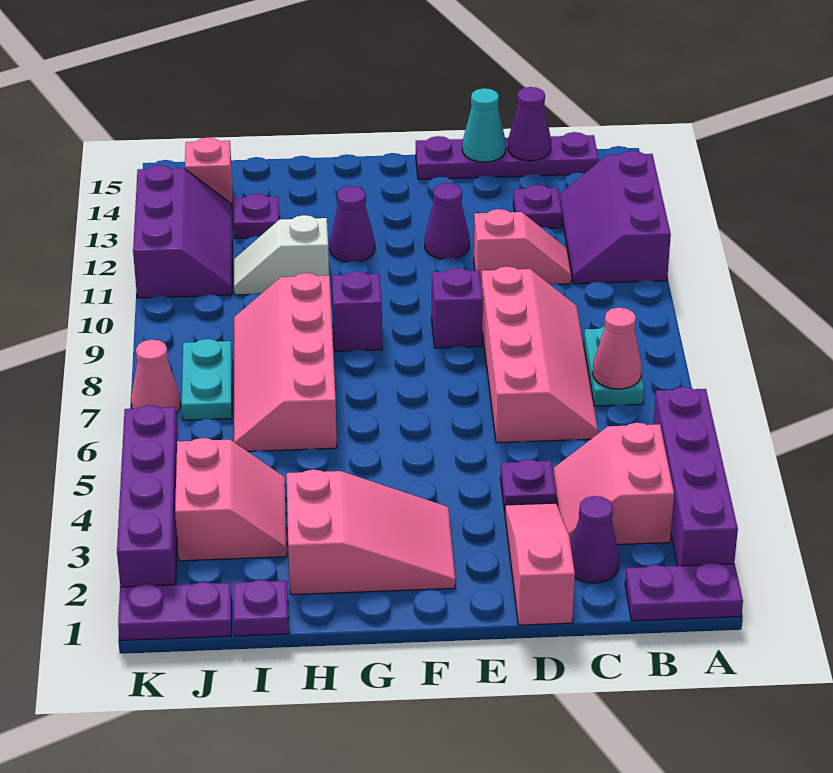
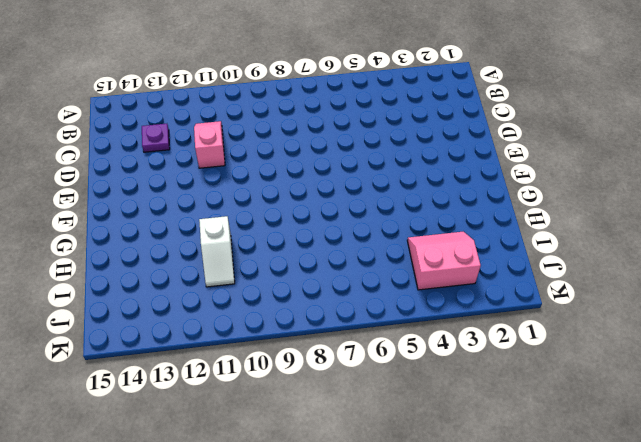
none -> purple 1x2 plate [625,563,743,621]
none -> purple 1x4 brick [653,387,738,566]
none -> purple 2x3 slope [560,151,671,284]
none -> pink 2x2 slope [554,423,674,545]

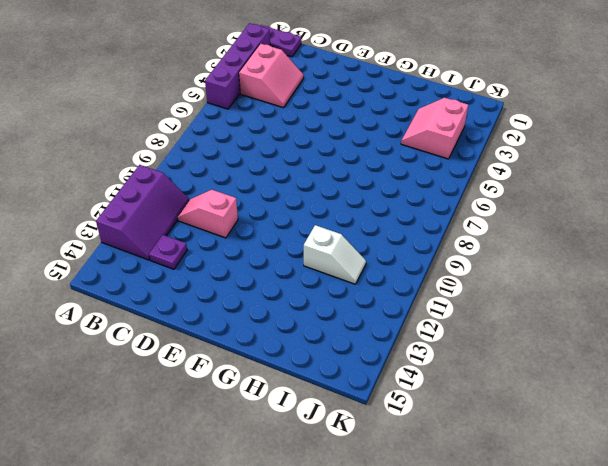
none -> cyan 1x2 plate [584,327,644,406]
none -> purple 1x4 plate [416,132,599,179]
none -> purple 1x1 cone [570,496,620,583]
none -> pink 2x4 slope [481,266,598,443]

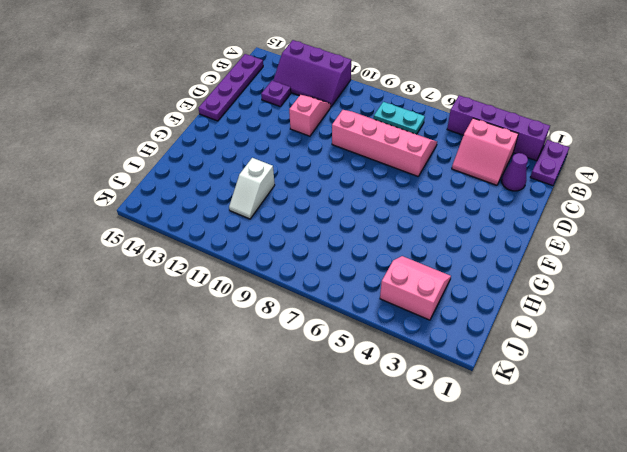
none -> pink 1x3 slope [505,503,575,625]
none -> purple 1x1 plate [500,459,556,511]
none -> purple 1x1 brick [432,268,483,348]
none -> purple 1x1 cone [425,183,470,259]

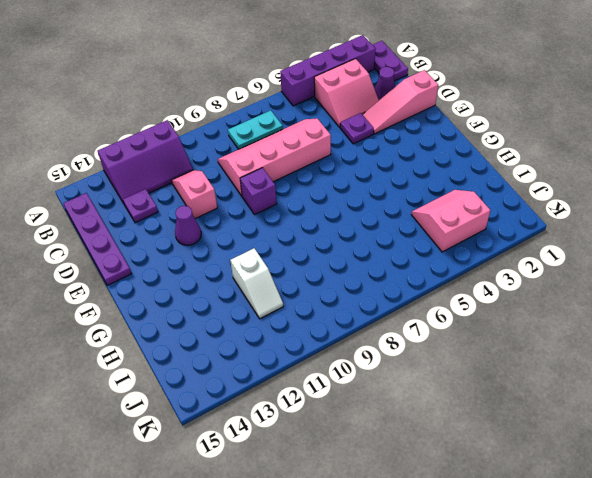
none -> pink 2x3 slope [287,469,455,595]
none -> purple 1x1 brick [332,271,382,351]
none -> purple 1x1 cone [330,186,375,262]
none -> pink 2x4 slope [234,273,337,451]

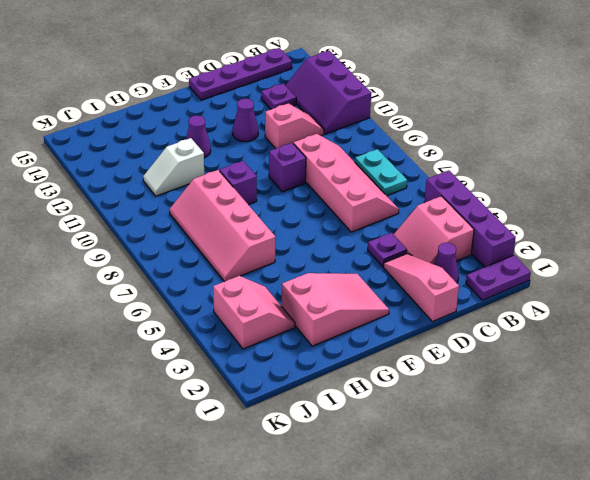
none -> purple 1x1 plate [233,580,289,636]
none -> purple 1x1 plate [234,194,279,238]
none -> purple 1x2 plate [118,582,232,640]
none -> cyan 1x2 plate [182,339,232,420]

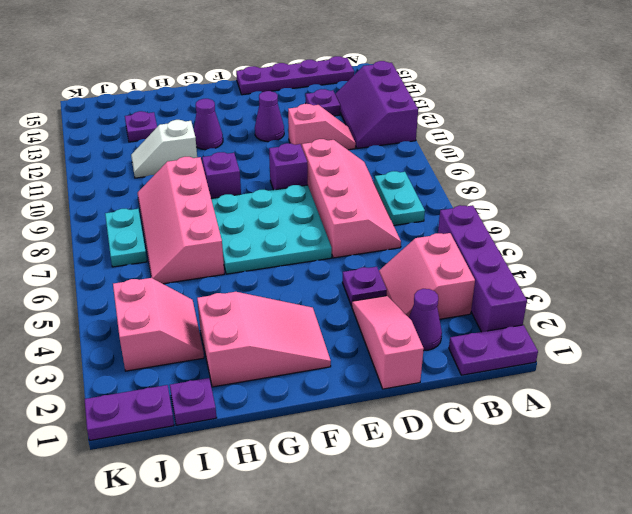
cyan 3x3 plate [211,185,332,274] -> none
none -> purple 2x3 slope [133,165,232,298]
none -> pink 1x1 brick [185,138,232,204]
none -> purple 1x4 brick [117,405,178,587]
none -> pink 1x1 cone [131,340,181,413]

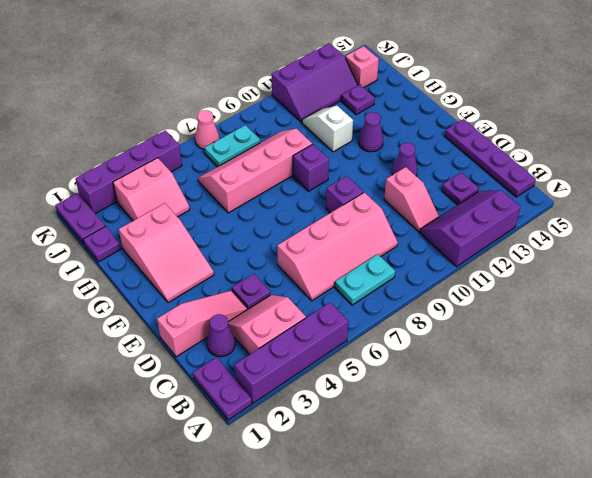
none -> pink 1x1 cone [593,307,642,389]
none -> purple 1x1 cone [508,87,551,161]
none -> cyan 1x1 cone [462,88,506,162]

